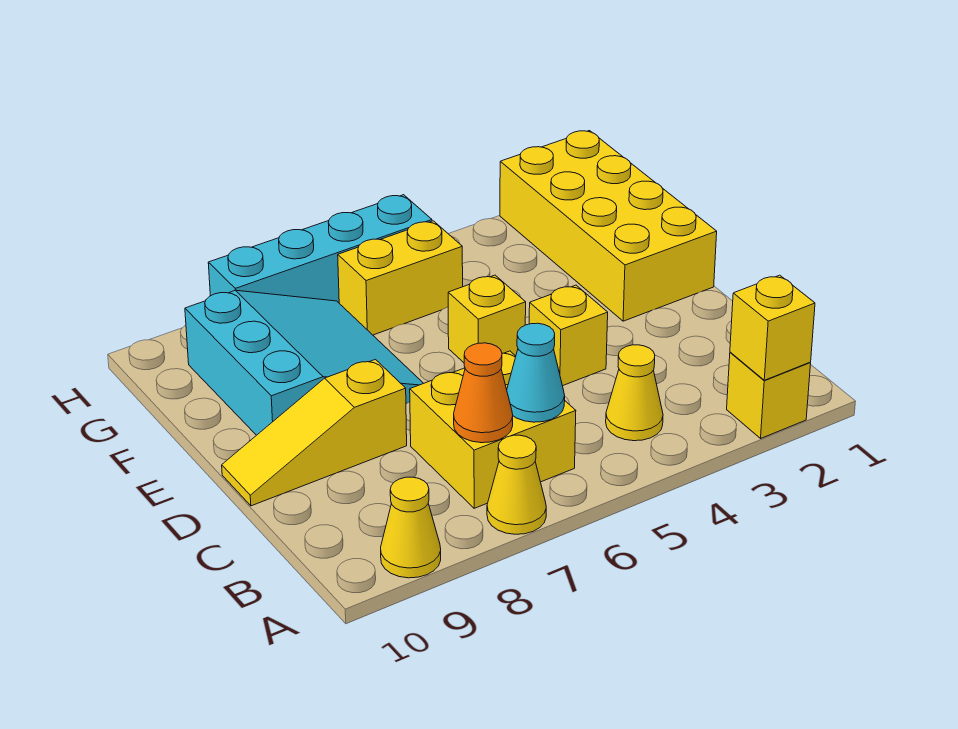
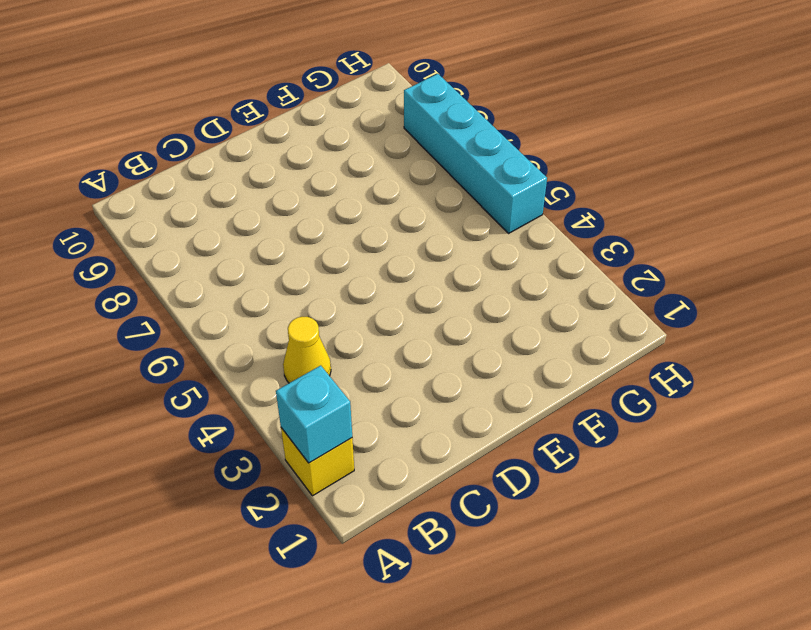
cyan 1x1 brick [276,366,352,463] -> yellow 1x1 brick [730,275,815,380]
none -> yellow 1x1 cone [487,435,546,534]
none -> yellow 1x1 cone [381,477,441,578]
none -> yellow 2x2 brick [410,351,576,508]

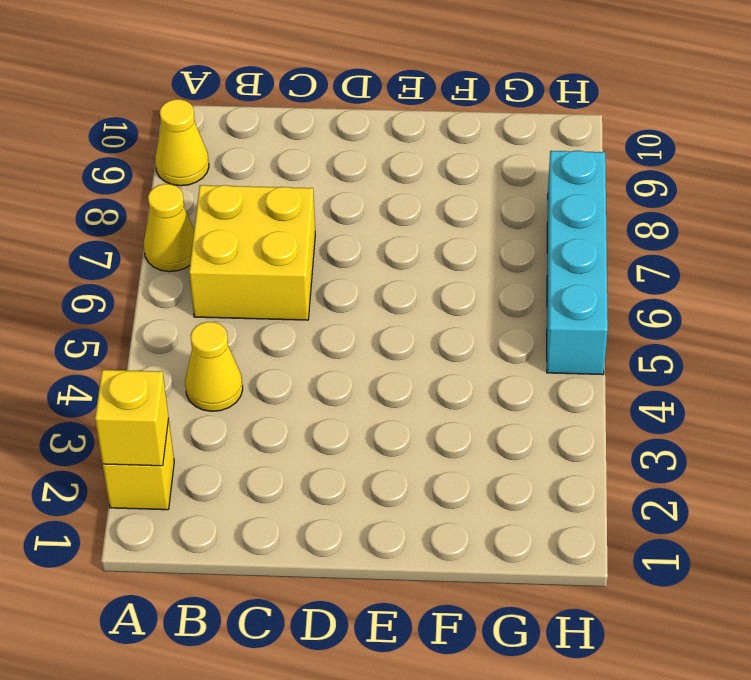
none -> yellow 1x1 brick [529,285,608,386]
none -> yellow 1x3 slope [222,359,407,506]
none -> yellow 2x4 brick [500,131,717,321]

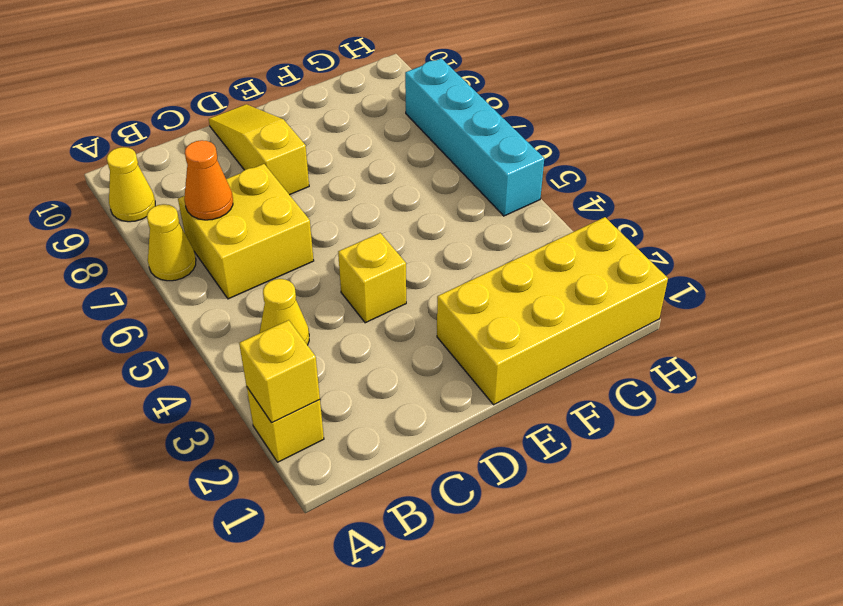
none -> yellow 1x1 brick [448,275,526,363]
none -> cyan 3x3 slope [185,290,423,435]
none -> yellow 1x2 brick [338,221,463,335]

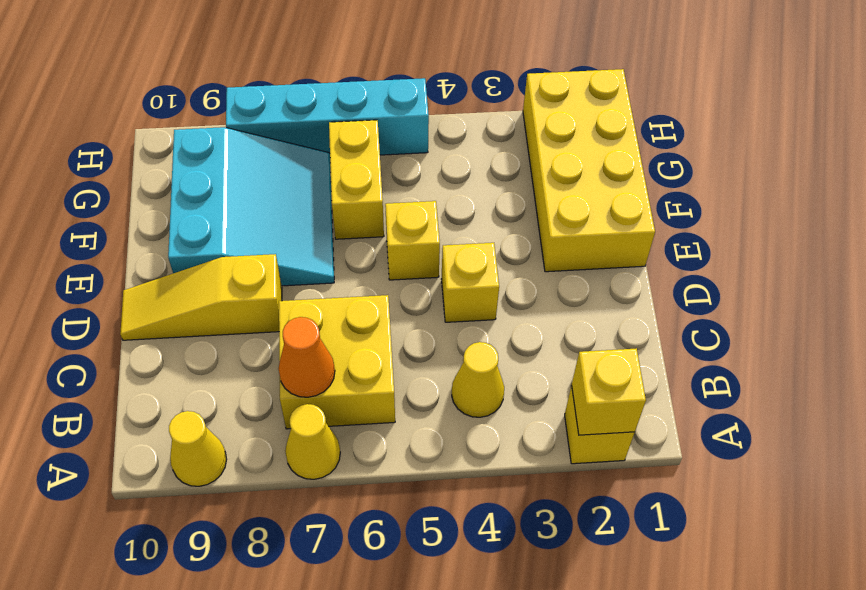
yellow 1x2 brick [329,120,384,239] -> yellow 1x2 brick turned to [338,221,463,335]
none -> cyan 1x1 cone [507,323,565,422]

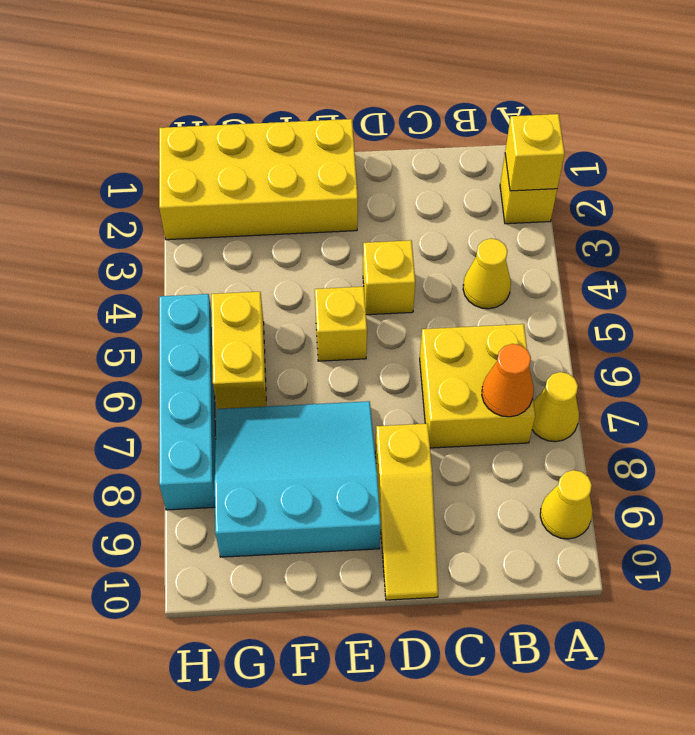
none -> cyan 1x1 cone [507,323,565,422]

